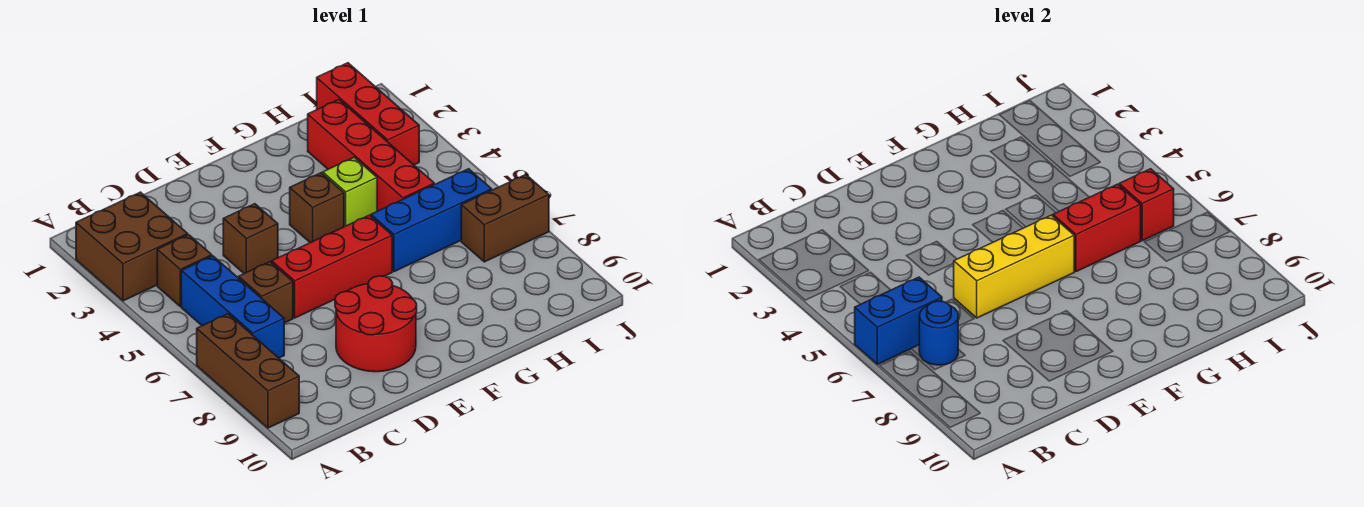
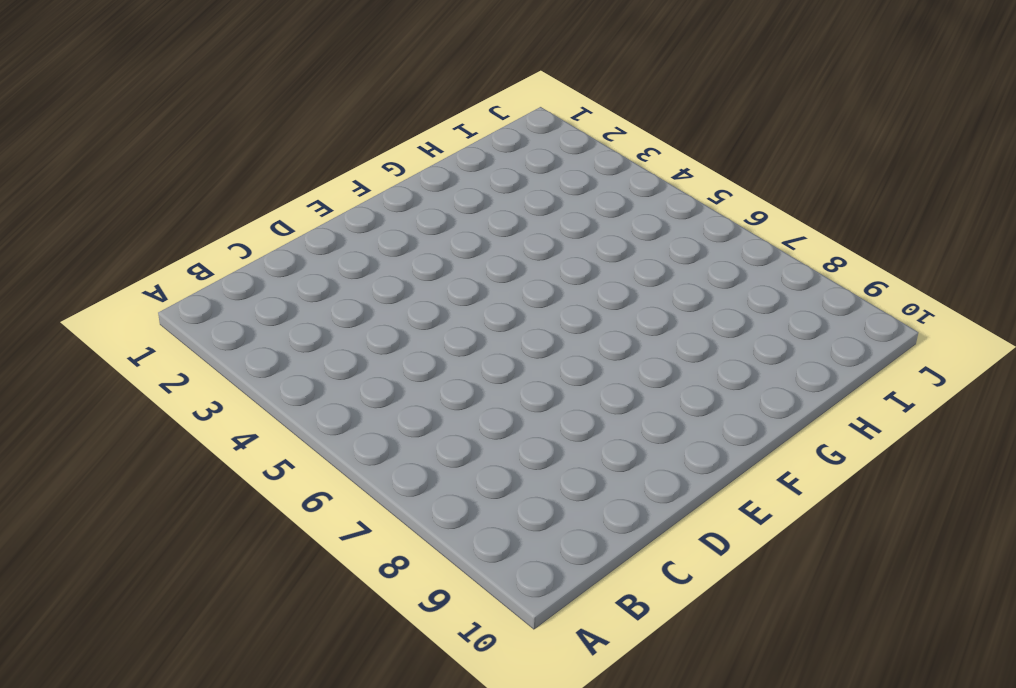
none -> brown 2x2 brick [76,192,188,301]
none -> brown 1x3 brick [197,314,299,428]
none -> brown 1x1 brick [157,235,212,307]

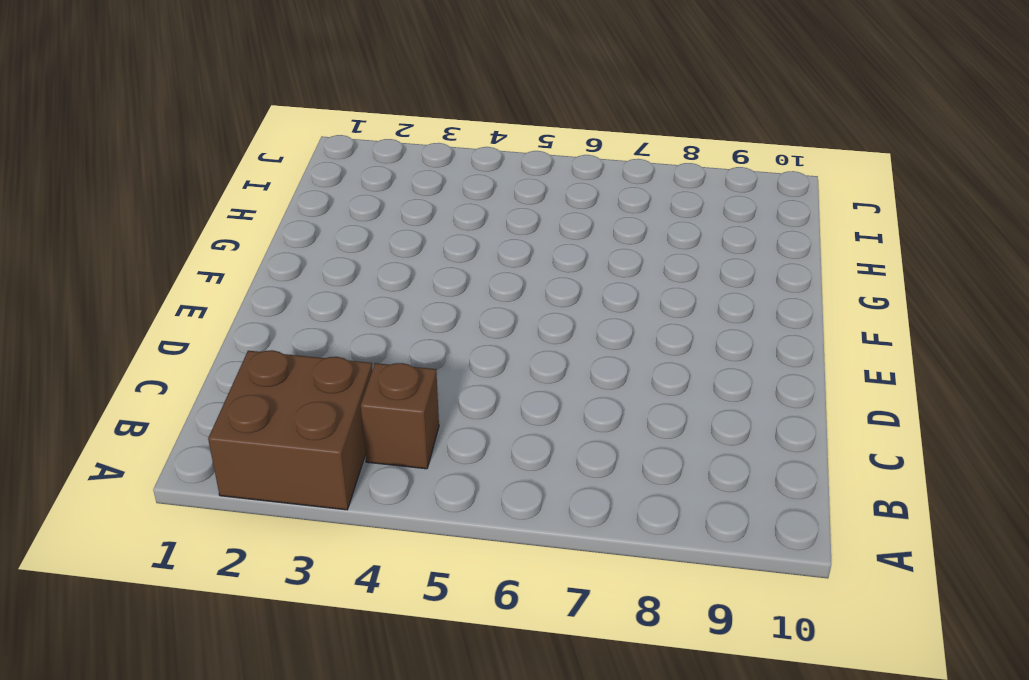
none -> brown 1x3 brick [197,314,299,428]
none -> blue 1x3 brick [181,256,284,358]
none -> brown 1x1 brick [239,262,293,323]

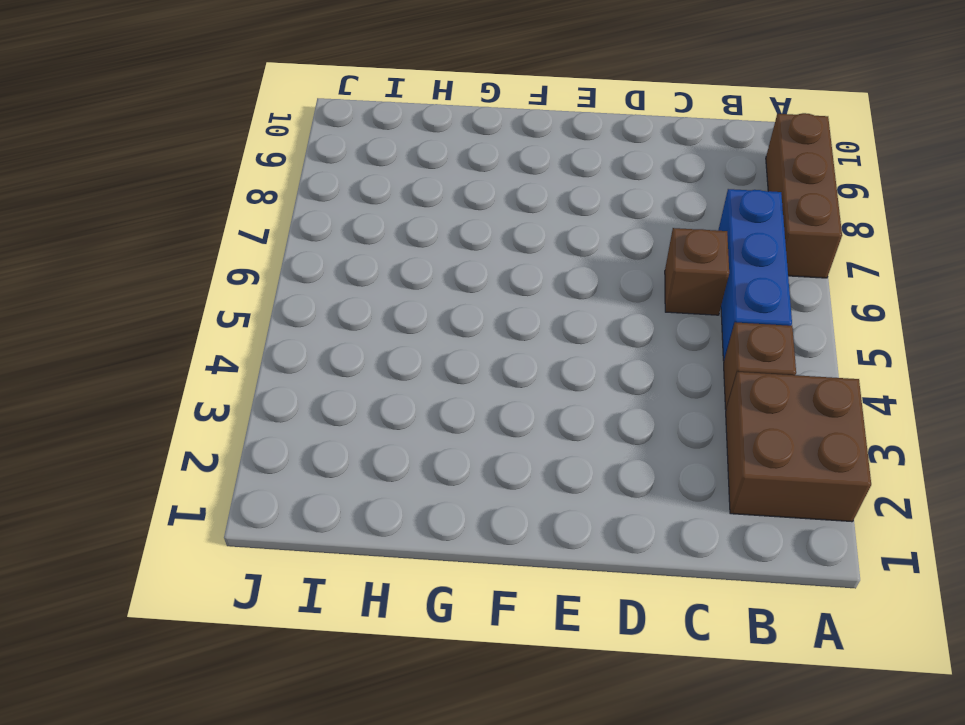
none -> brown 1x1 brick [223,204,278,273]
none -> red 1x3 brick [272,215,392,318]
none -> red 2x2 round brick [335,276,417,372]

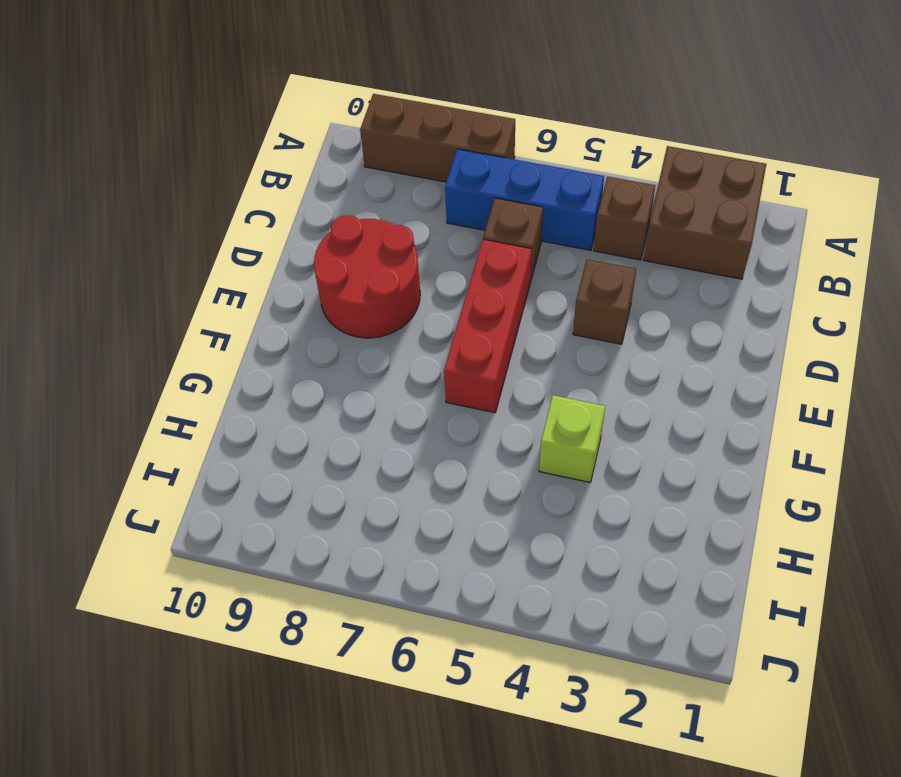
none -> brown 1x1 brick [290,173,344,243]
none -> blue 1x3 brick [371,169,492,272]
none -> red 1x4 brick [308,100,434,211]

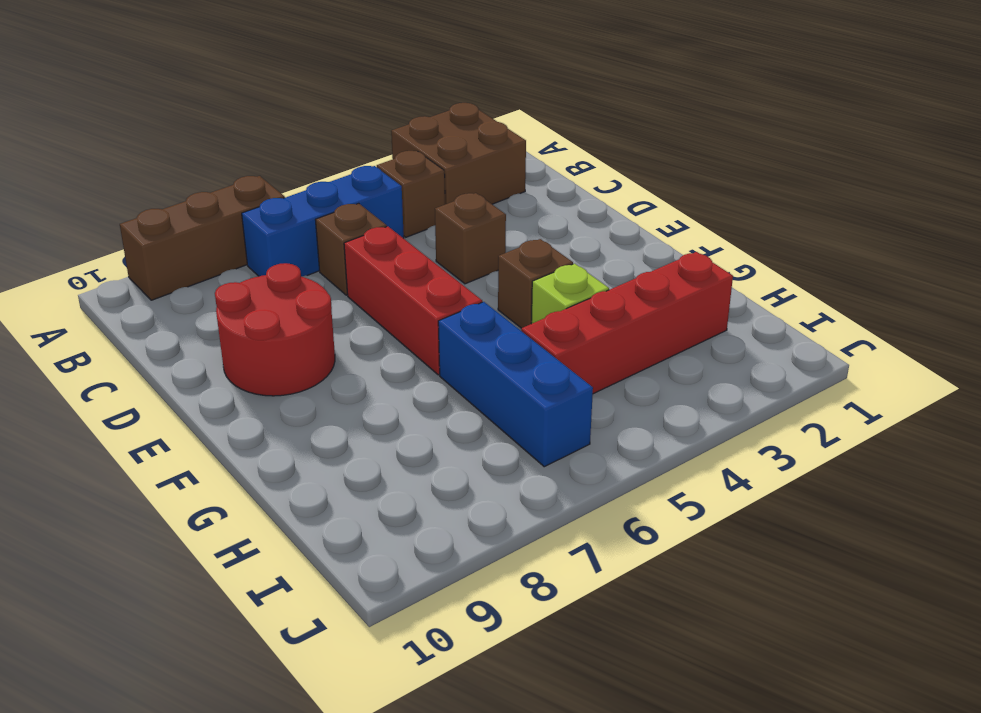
none -> red 1x3 brick [317,63,419,165]
none -> brown 1x2 brick [461,175,549,262]
none -> blue 1x2 brick [855,277,942,365]

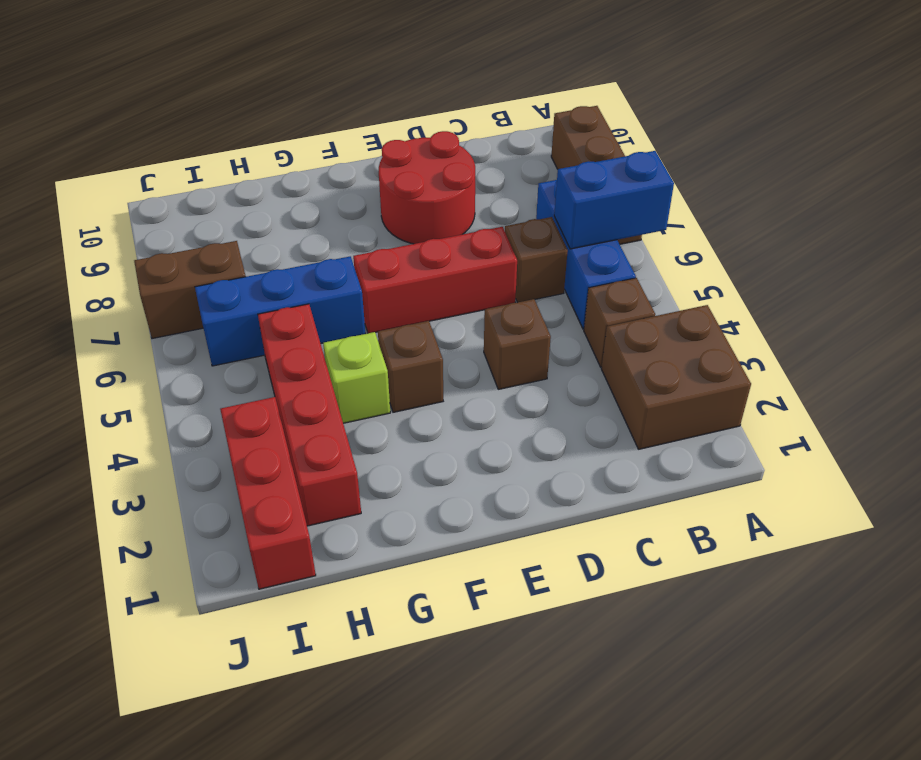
none -> blue 1x1 round brick [919,301,958,365]
none -> yellow 1x3 brick [953,215,1074,318]
none -> red 1x2 brick [1053,184,1141,272]

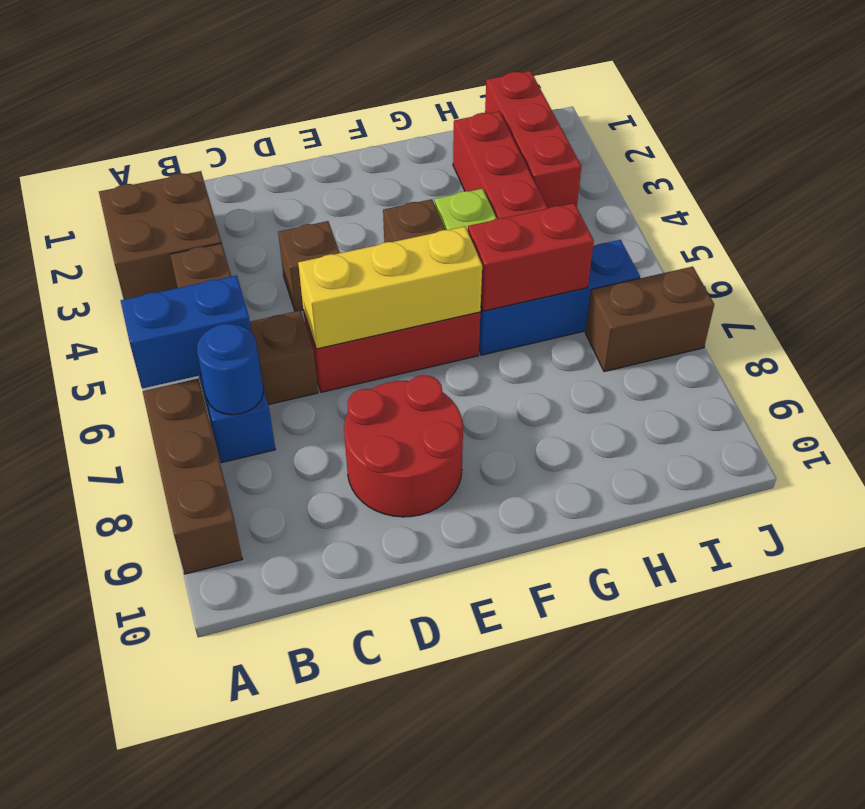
none -> red 1x1 brick [1119,169,1174,241]

